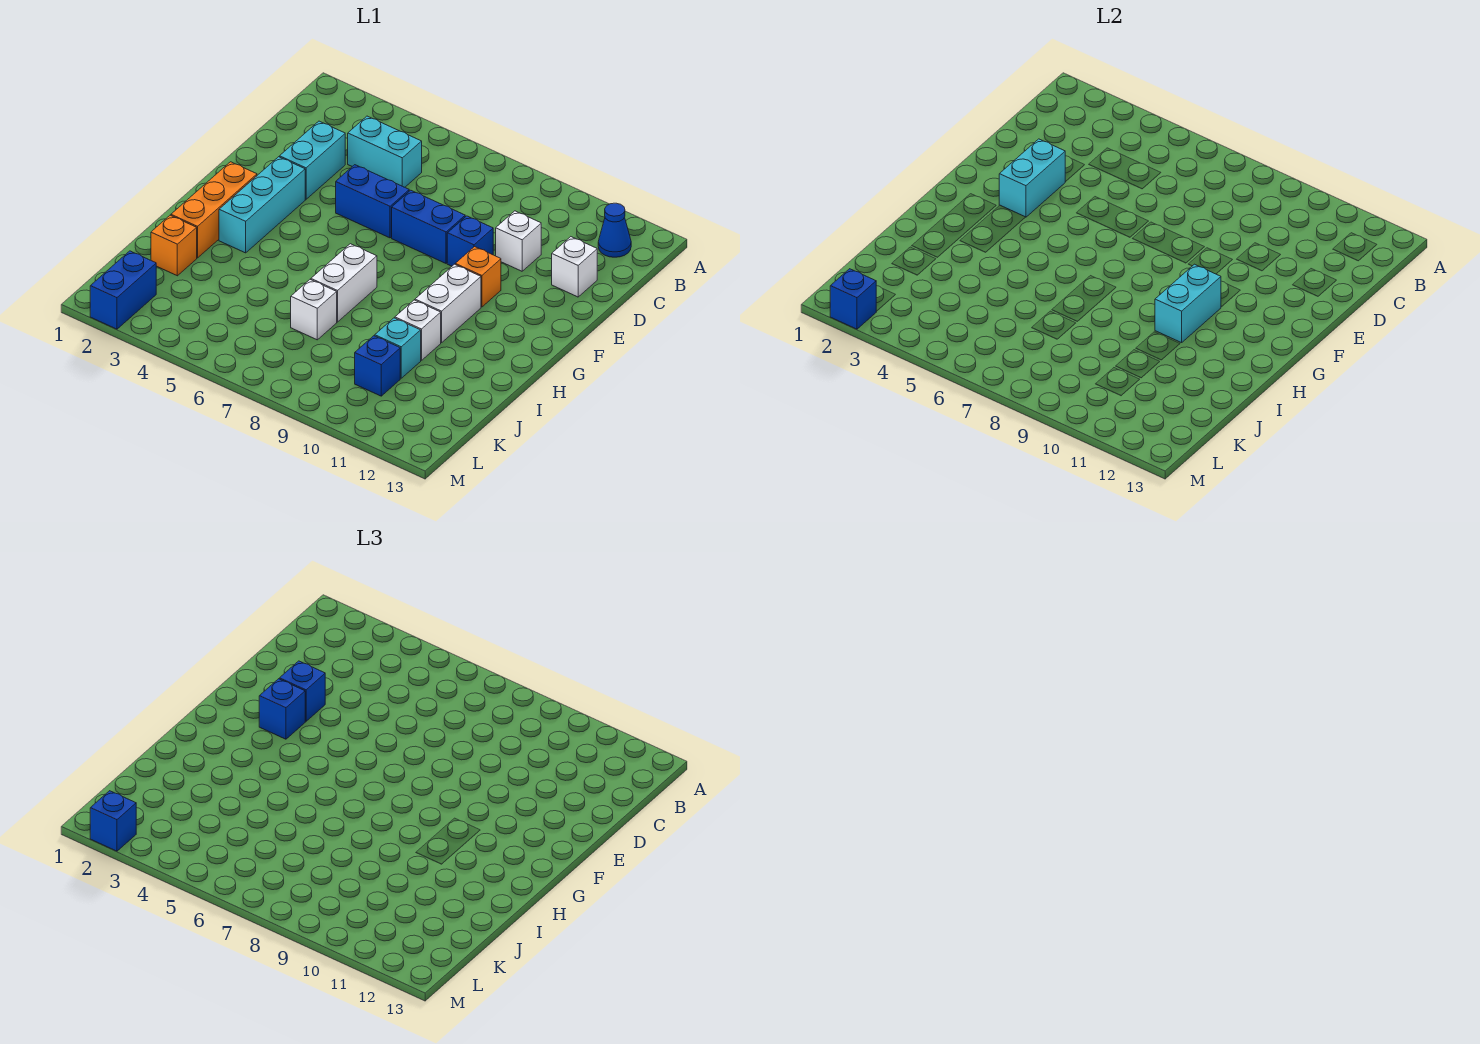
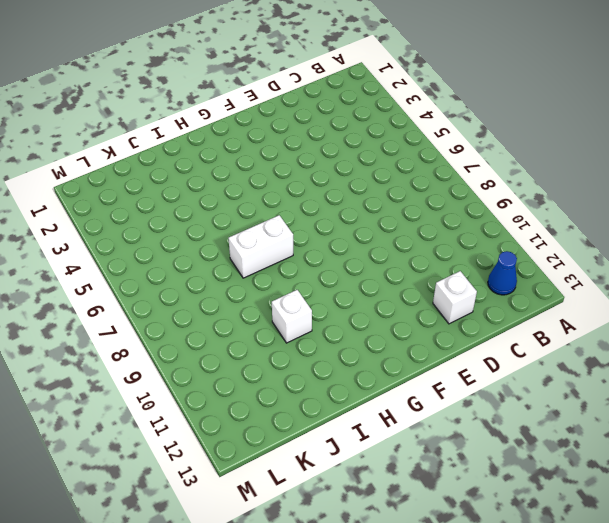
none -> cyan 1x2 brick [348,116,422,187]
none -> cyan 1x2 brick [280,121,345,199]
none -> white 1x1 brick [496,211,541,271]

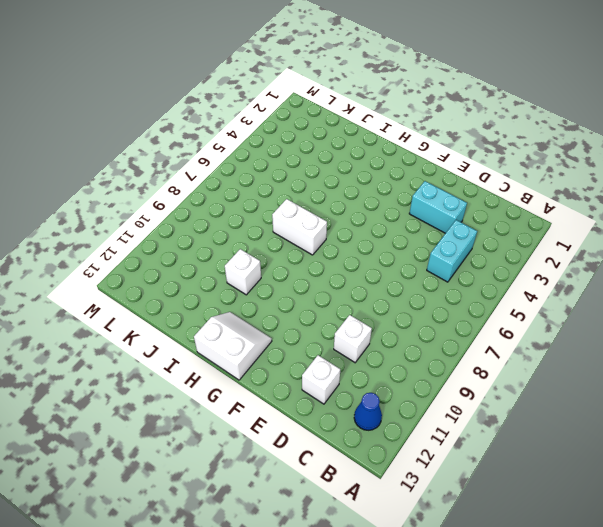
white 2x2 slope [194,312,272,380] -> none
none -> blue 1x2 brick [336,165,409,238]
none -> blue 1x2 brick [392,190,465,263]
none -> blue 1x1 brick [447,216,493,266]

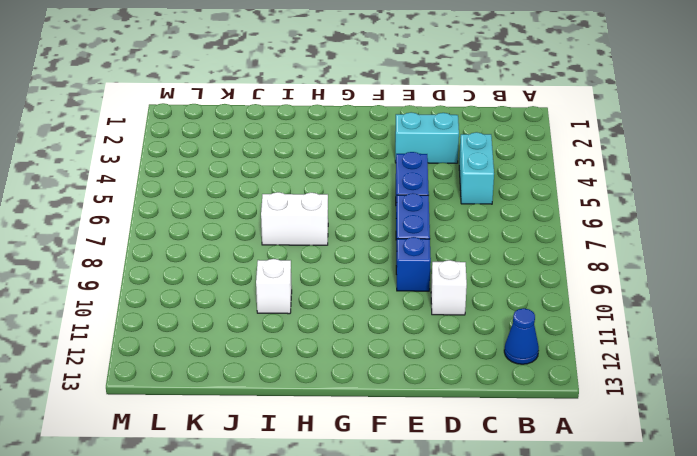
none -> white 1x1 brick [552,237,597,297]
none -> cyan 1x3 brick [219,157,305,253]
none -> orange 1x1 brick [455,247,501,307]

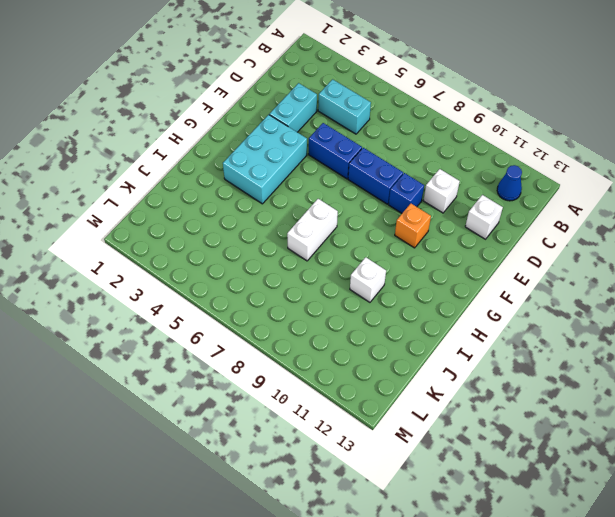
cyan 2x3 brick [223,115,307,204] -> cyan 1x3 brick [219,157,305,253]
none -> orange 1x3 brick [171,162,257,258]
none -> white 1x2 brick [415,264,481,343]
none -> orange 1x1 brick [151,215,197,276]

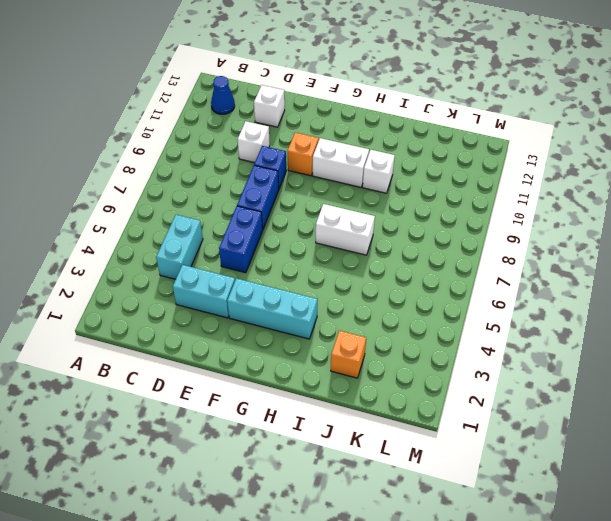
none -> orange 1x3 brick [171,162,257,258]
none -> white 1x1 brick [291,280,337,340]
none -> cyan 1x1 brick [375,318,421,378]

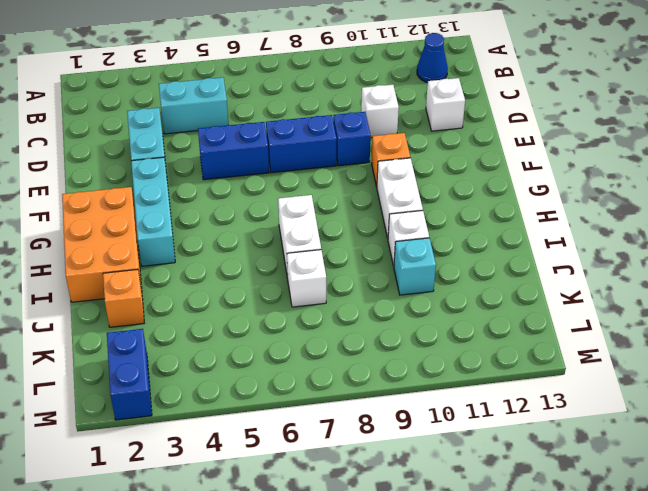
orange 2x3 brick [62,187,142,302] -> orange 1x3 brick [171,162,257,258]
none -> blue 1x1 brick [355,336,400,396]
none -> cyan 1x2 brick [999,139,1065,217]
none -> cyan 1x2 brick [1155,264,1221,343]

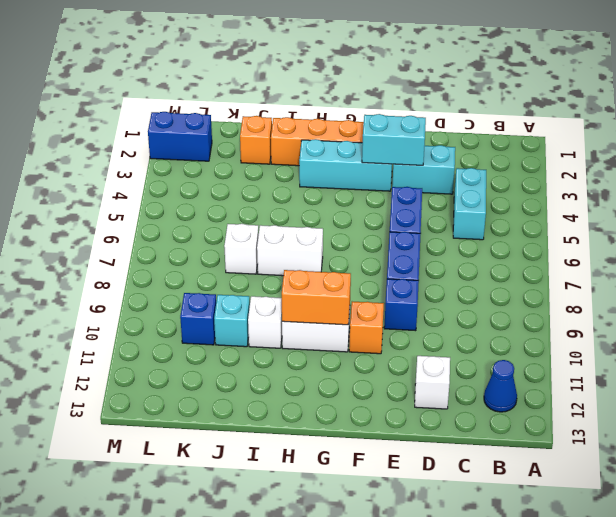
orange 1x2 brick [282,270,351,325] -> cyan 1x2 brick [1155,264,1221,343]
none -> white 1x1 brick [496,211,541,271]
none -> blue 1x1 brick [830,269,876,329]
none -> blue 1x1 brick [280,661,325,721]

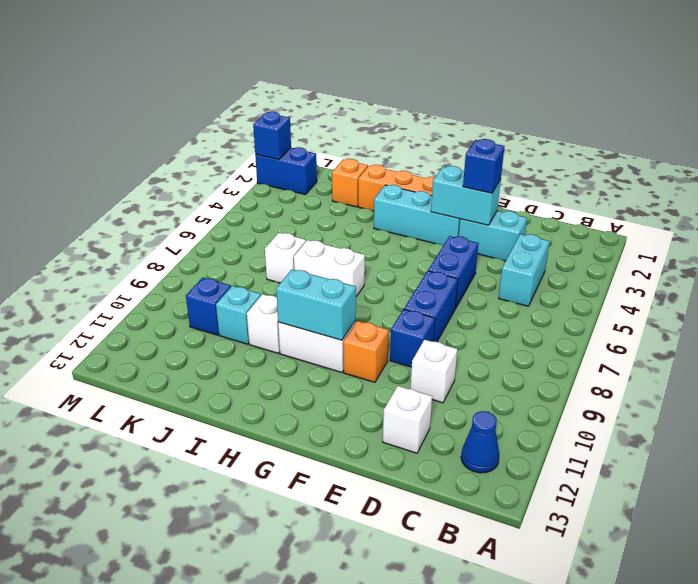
none -> blue 1x1 brick [259,679,305,739]
none -> blue 1x1 brick [90,791,136,851]

